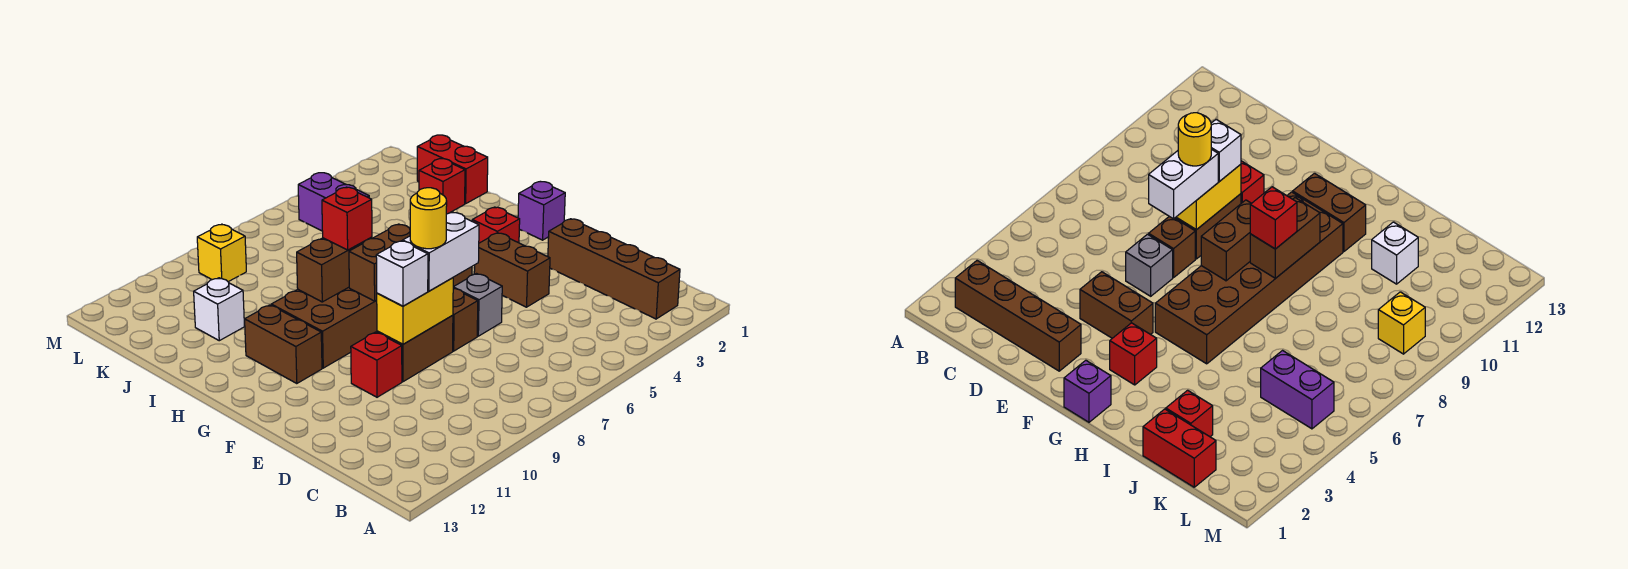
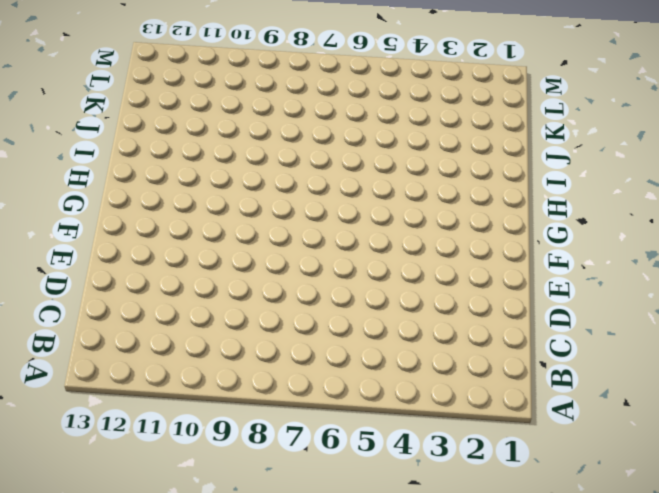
none -> brown 1x4 brick [548,219,680,319]
none -> brown 1x2 brick [474,233,550,307]
none -> grey 1x1 brick [453,274,502,336]

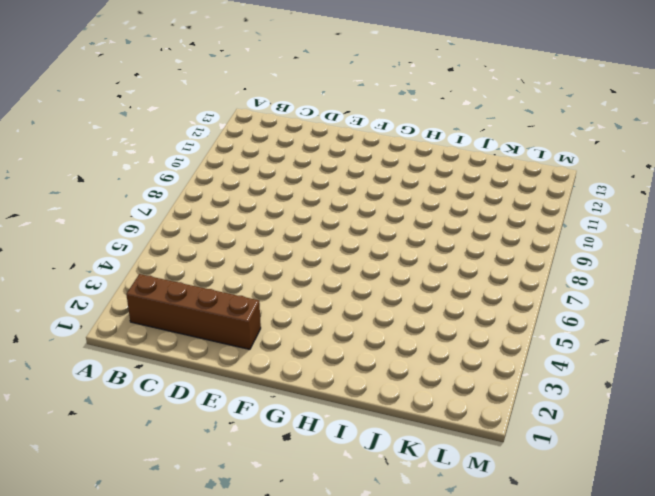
none -> brown 1x2 brick [474,233,550,307]
none -> grey 1x1 brick [453,274,502,336]
none -> brown 1x1 brick [453,289,478,351]

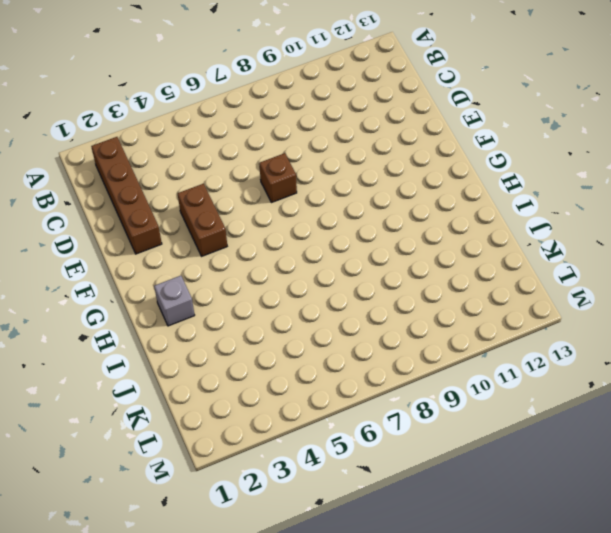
grey 1x1 brick [154,276,195,326] -> grey 1x1 brick moved to [453,274,502,336]
none -> brown 1x2 brick [377,315,453,382]
none -> red 1x1 brick [351,332,402,397]
none -> purple 1x1 brick [518,182,565,240]

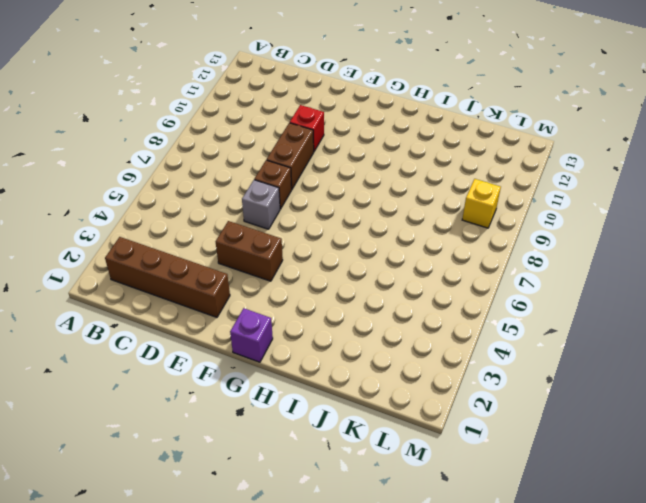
none -> red 1x1 brick [472,207,520,243]
none -> brown 2x6 brick [271,267,472,368]
none -> brown 1x2 brick [245,305,322,384]

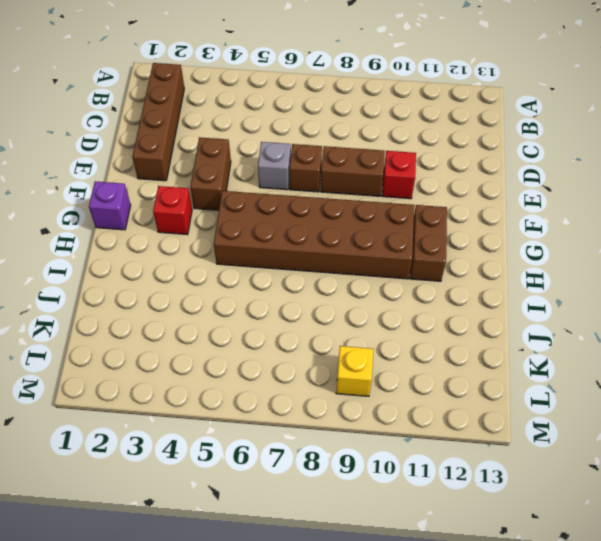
none -> red 1x2 brick [417,135,488,204]
none -> red 1x1 brick [419,159,465,214]
none -> white 1x1 brick [194,278,244,341]

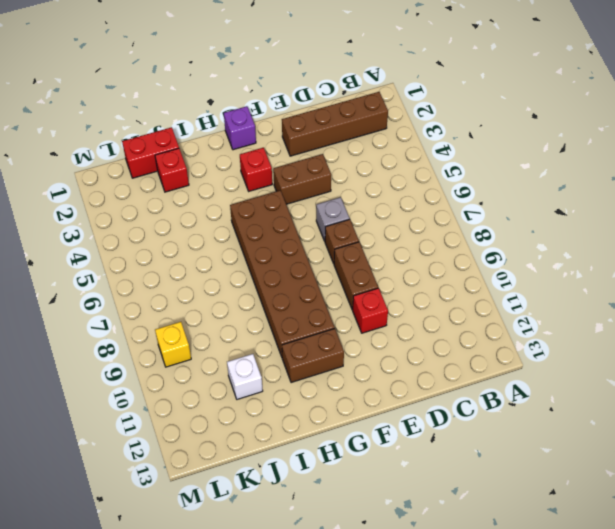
none -> purple 1x2 brick [298,173,369,231]
none -> yellow 1x2 brick [376,278,453,344]
none -> brown 1x2 brick [349,224,410,301]

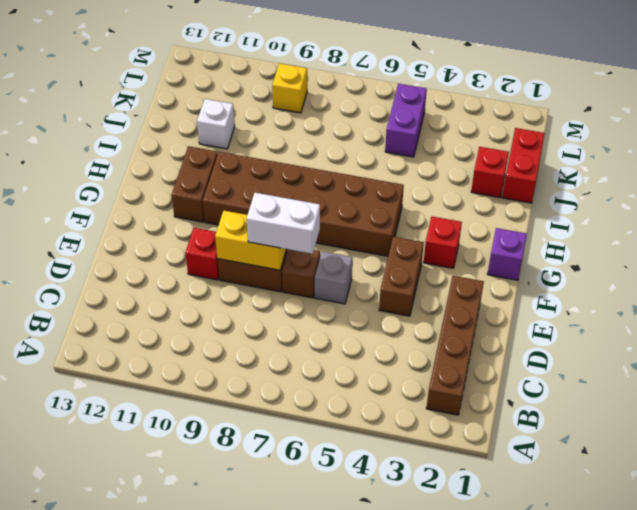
none -> brown 1x2 brick [349,224,410,301]
none -> brown 1x2 brick [297,237,372,302]
none -> white 1x1 brick [376,241,428,306]

